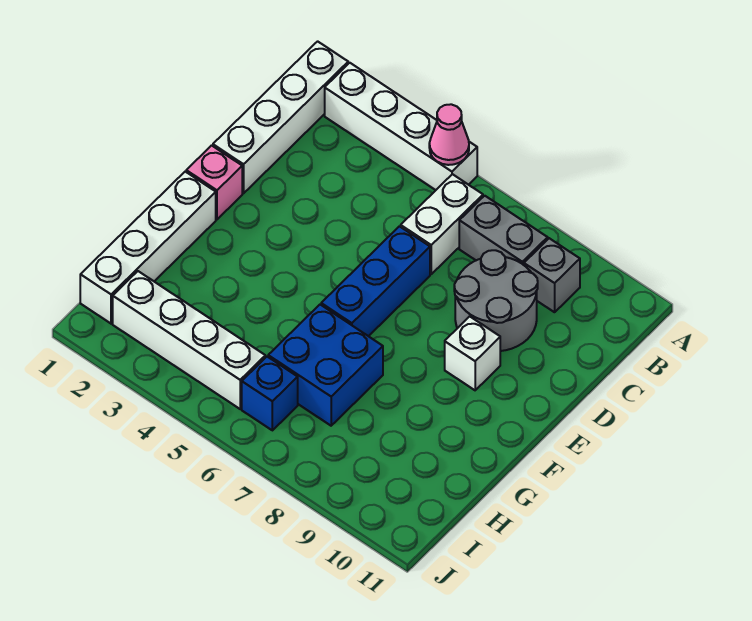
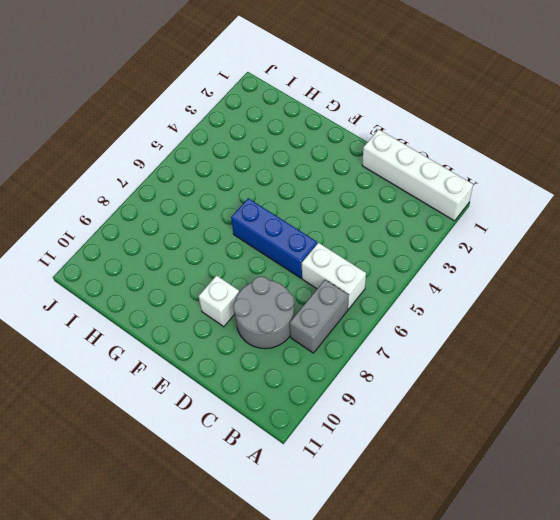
none -> white 1x4 brick [325,63,477,190]
none -> grey 1x1 brick [524,238,580,312]
none -> pink 1x1 brick [186,145,242,219]

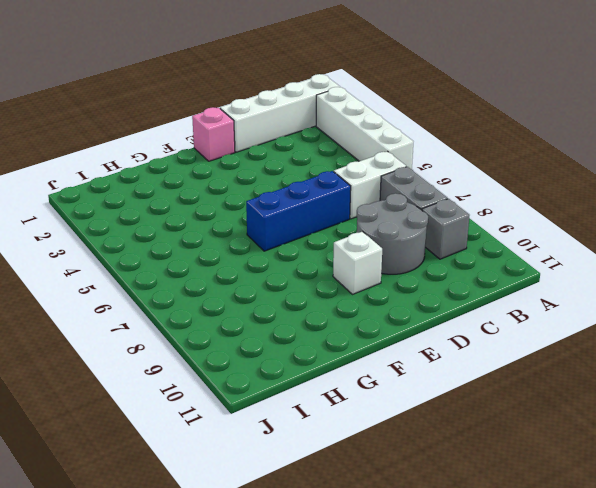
none -> white 1x4 brick [80,172,216,324]
none -> blue 2x2 brick [268,305,383,426]
none -> white 1x4 brick [113,271,265,409]

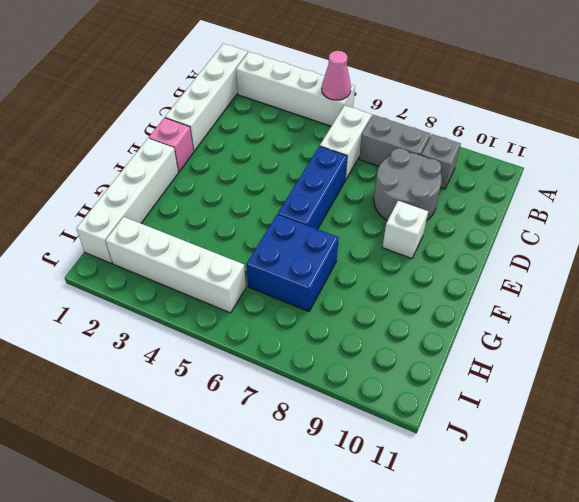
none -> blue 1x1 brick [242,357,298,430]

